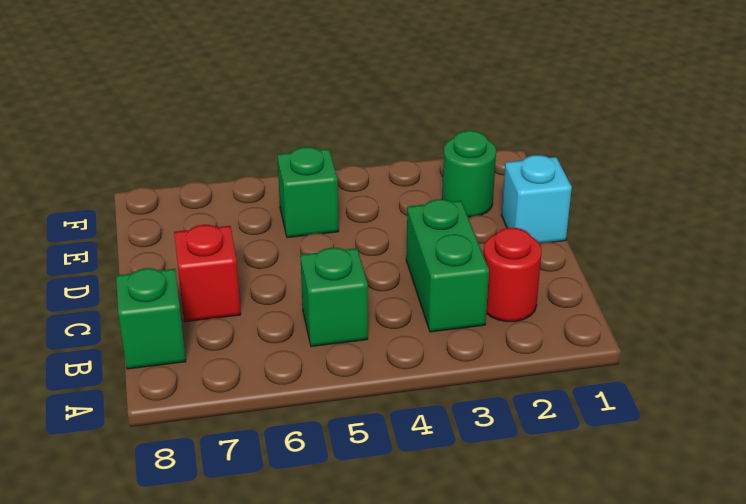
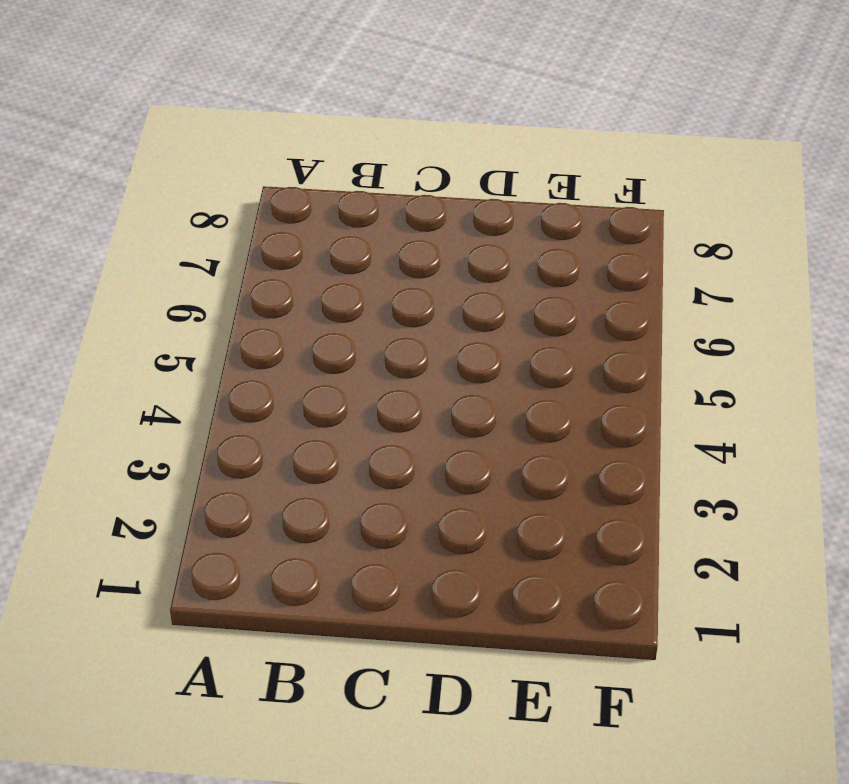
none -> red 1x1 round brick [483,228,542,322]
none -> green 1x2 brick [406,199,489,332]

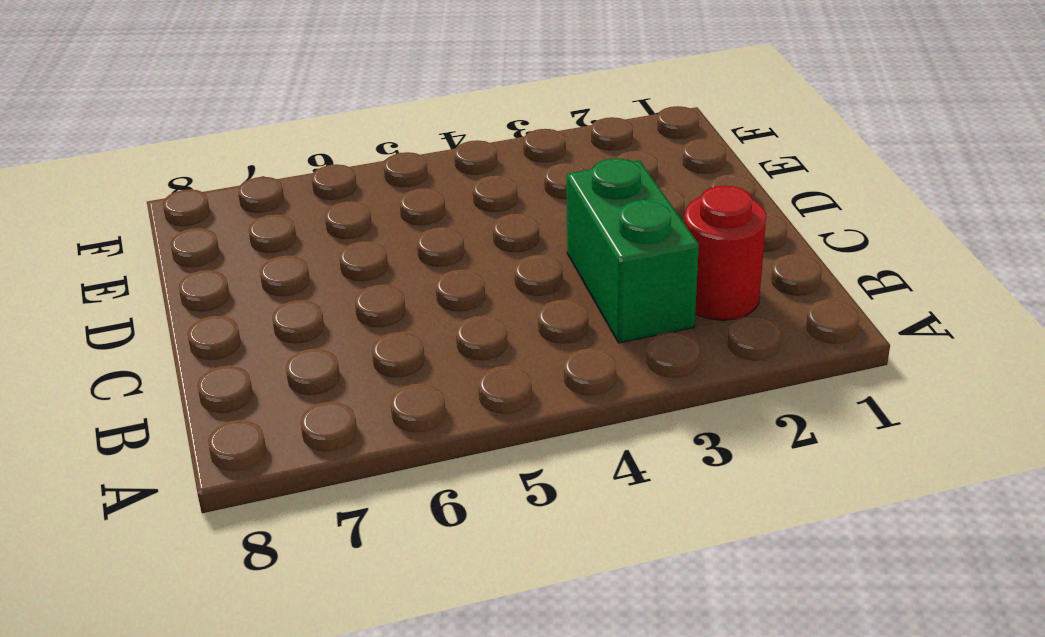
none -> green 1x1 brick [300,248,368,347]
none -> green 1x1 brick [116,268,186,369]

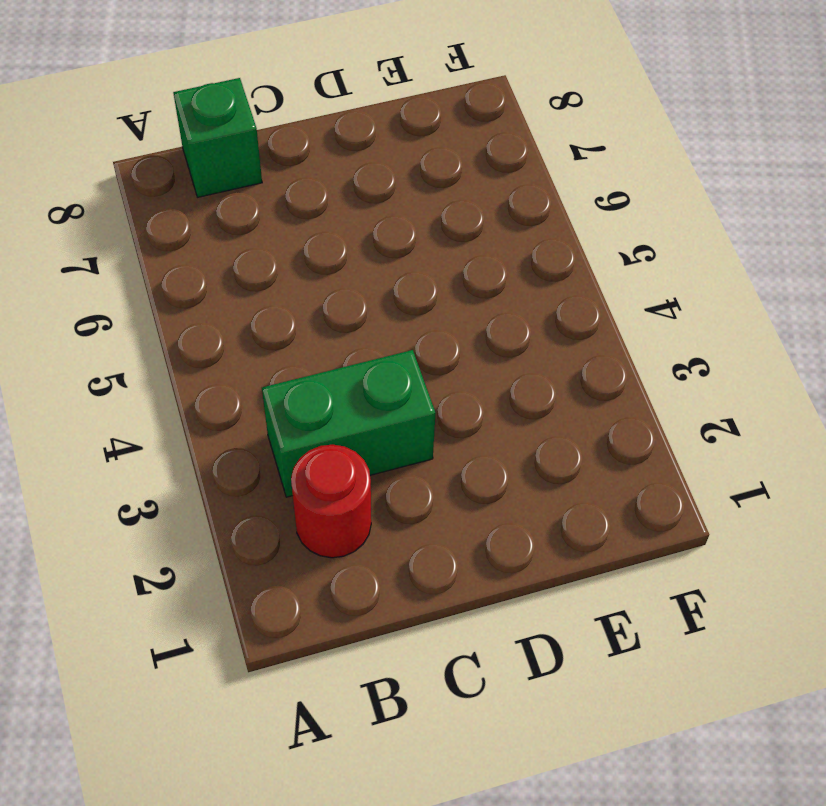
none -> green 1x1 brick [300,248,368,347]
none -> red 1x1 brick [174,225,241,322]

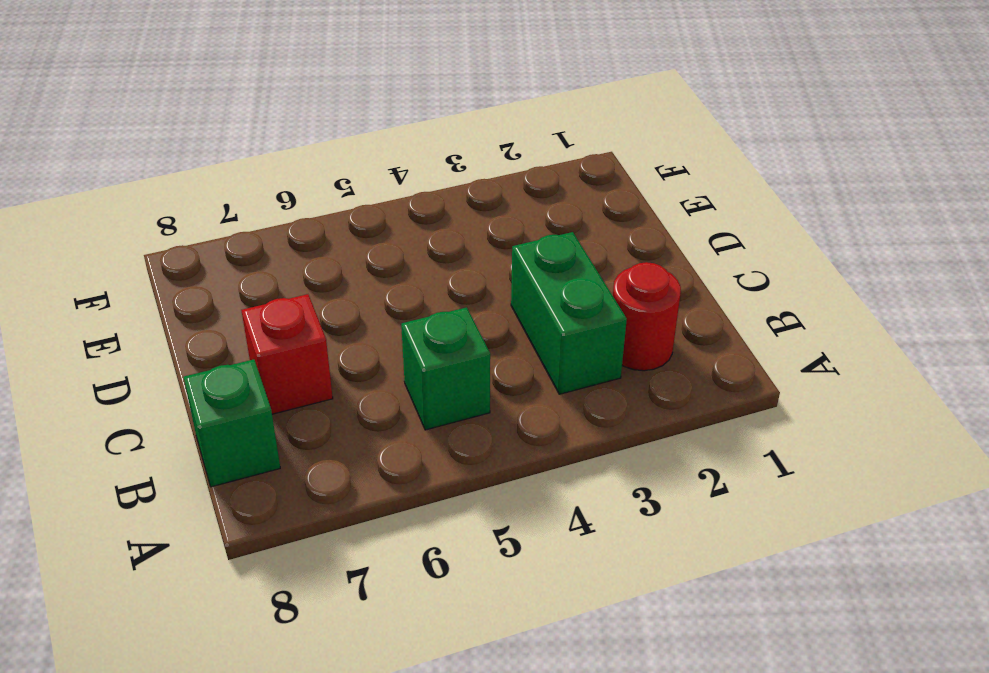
none -> cyan 1x1 brick [502,155,572,243]
none -> green 1x1 round brick [442,131,496,217]

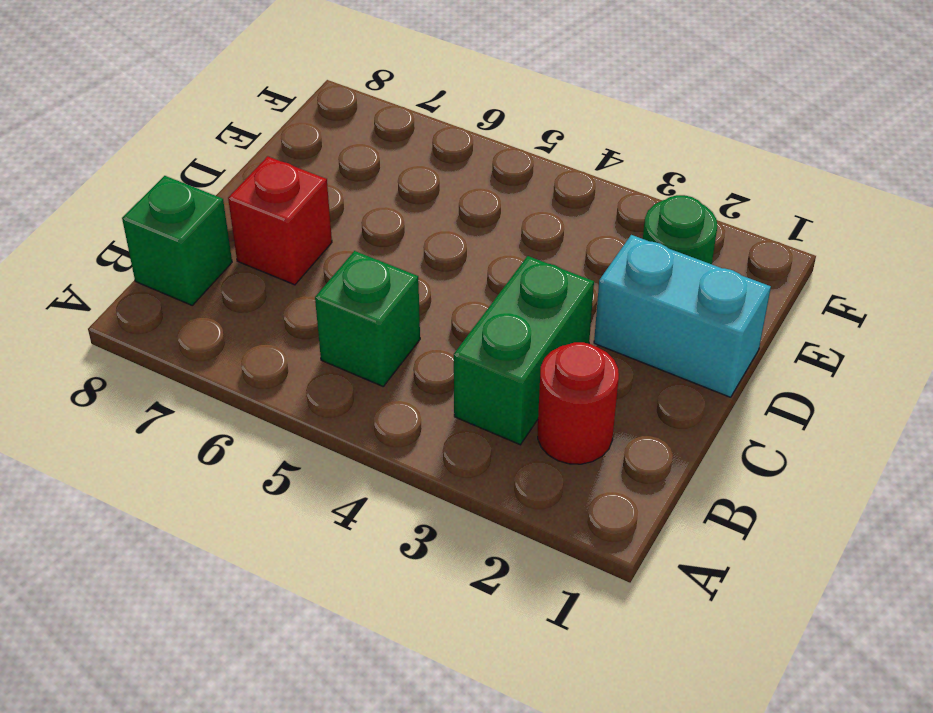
cyan 1x2 brick [594,235,771,397] -> cyan 1x1 brick [502,155,572,243]
none -> green 1x1 brick [277,147,339,238]

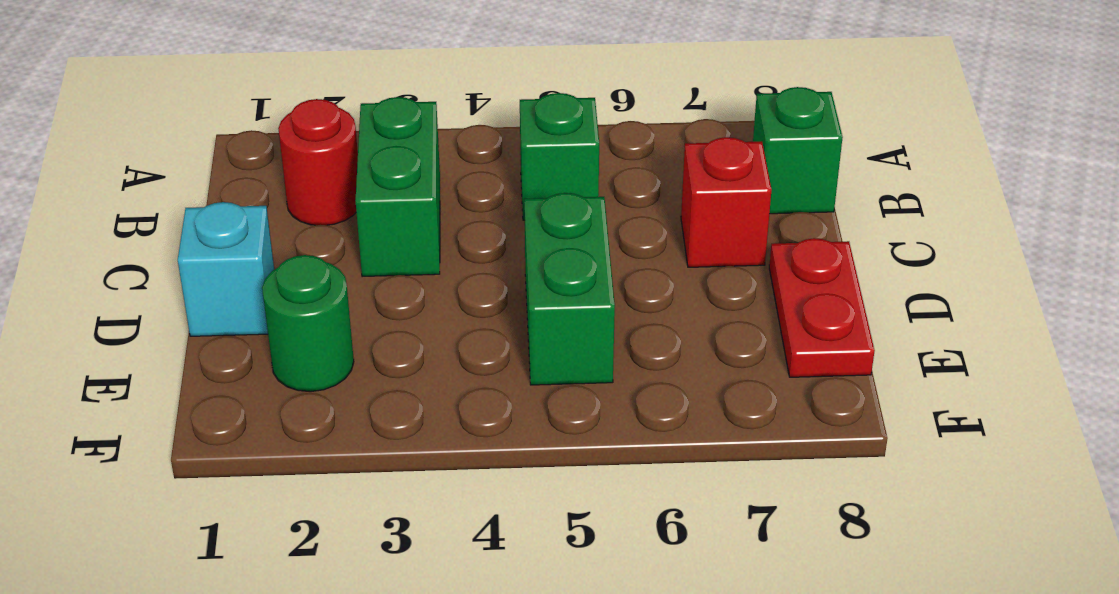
green 1x2 brick [524,193,615,385] -> green 1x1 brick [277,147,339,238]
red 1x2 plate [769,238,875,377] -> none

